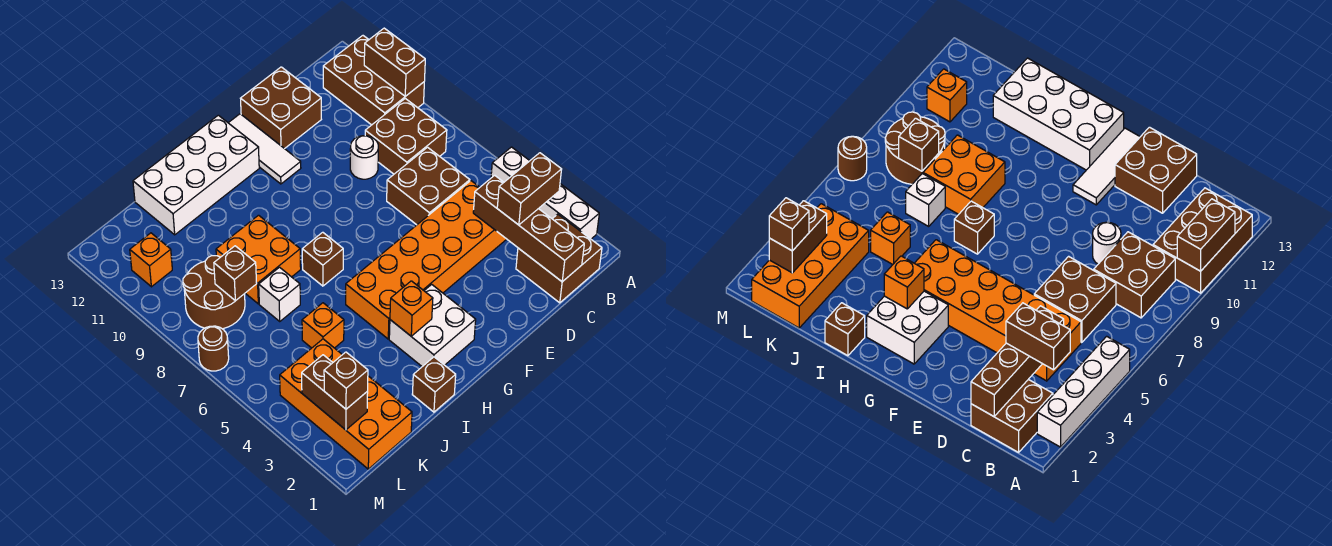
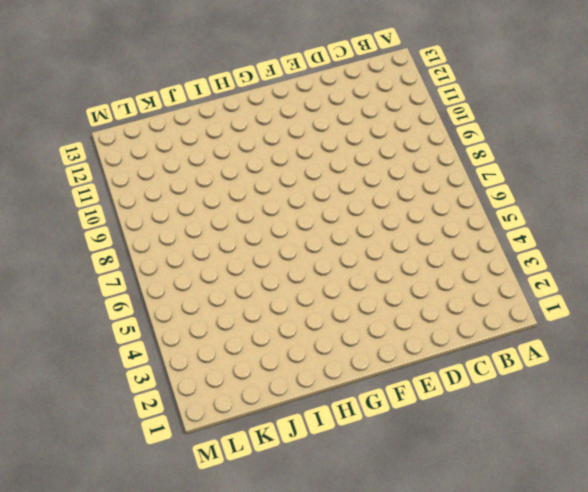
none -> white 1x4 brick [491,147,599,239]
none -> brown 2x3 brick [323,36,424,125]
none -> brown 2x2 brick [516,214,602,303]

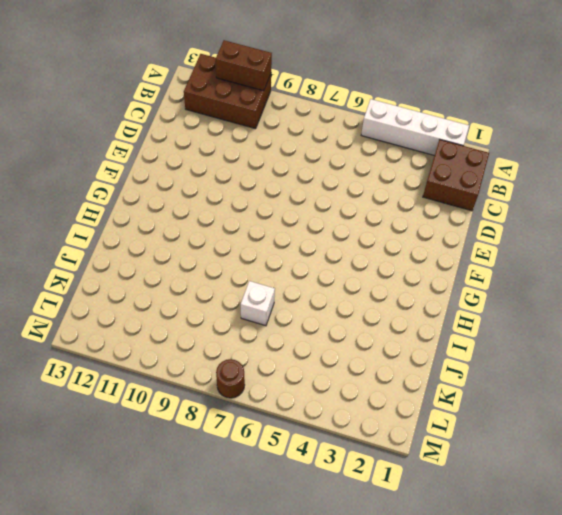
none -> brown 2x2 brick [365,98,447,174]
none -> orange 2x6 brick [346,181,506,339]
none -> brown 2x2 brick [387,147,470,225]

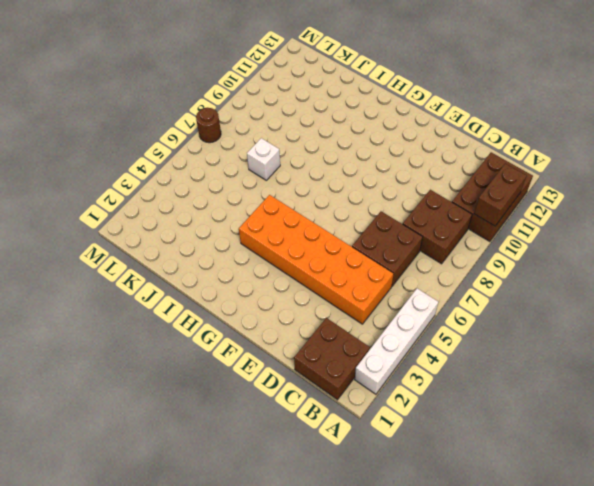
none -> white 1x1 round brick [350,136,378,179]
none -> brown 2x2 brick [240,67,321,149]
none -> white 1x3 tile [229,114,301,184]

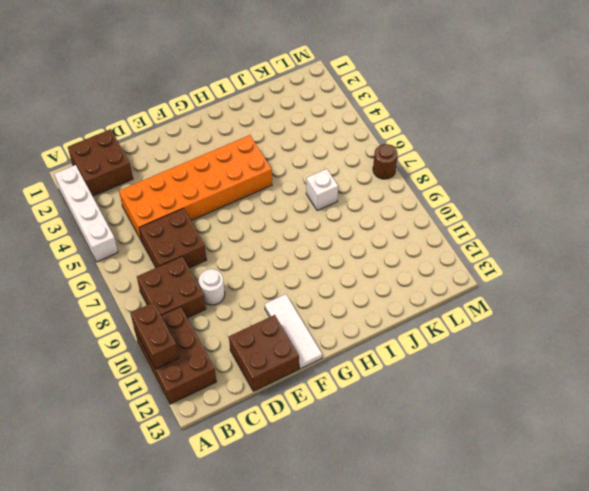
none -> white 2x2 brick [389,285,476,367]
none -> white 2x4 brick [133,115,259,235]
none -> brown 1x1 brick [302,232,343,286]

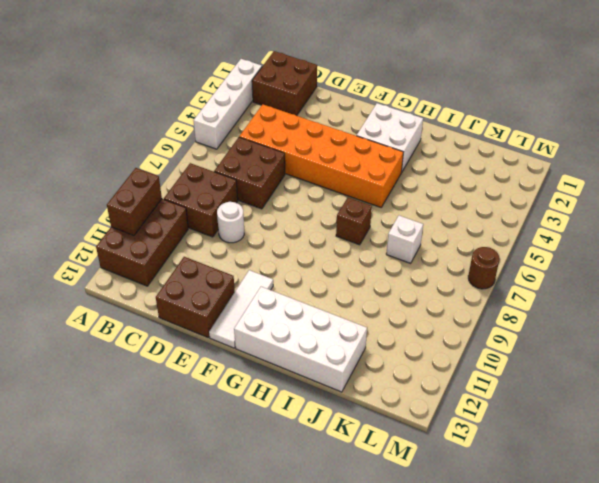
none -> brown 1x1 brick [412,357,456,412]
none -> orange 2x2 brick [216,215,301,304]
none -> orange 1x1 brick [302,303,344,348]

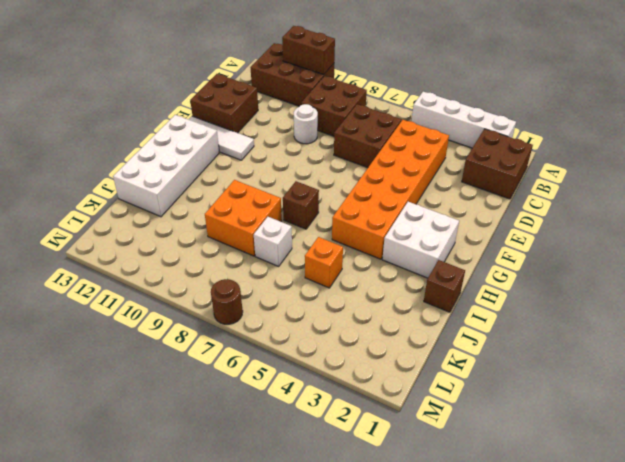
none -> orange 2x4 brick [280,339,412,469]
none -> brown 2x2 round brick [183,256,245,329]
none -> orange 1x1 brick [130,233,172,287]

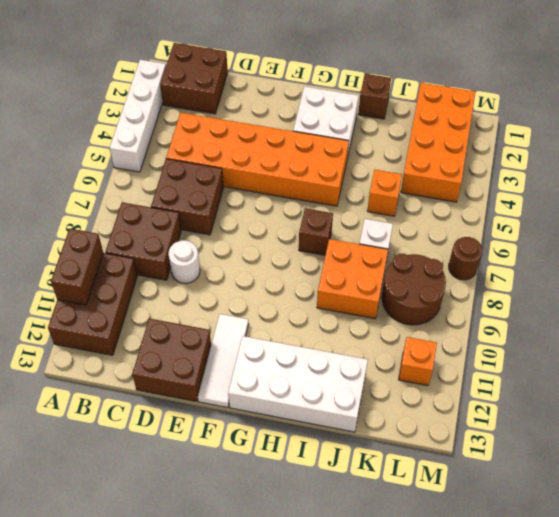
none -> brown 1x4 brick [473,175,584,282]
none -> orange 1x1 brick [390,281,433,336]
none -> brown 1x1 brick [214,246,257,301]

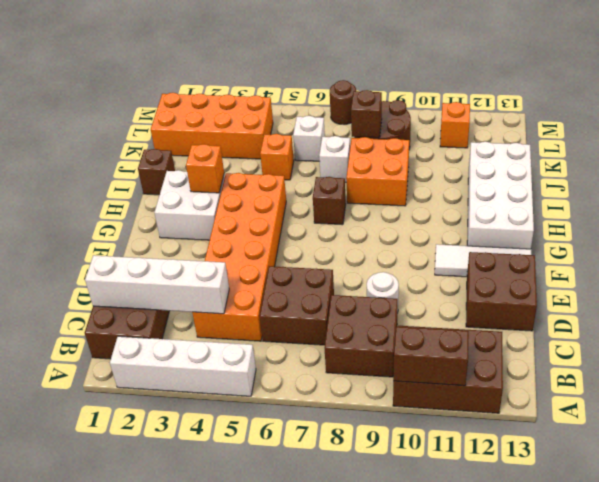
white 1x4 brick [85,255,229,314] -> brown 1x4 brick [473,175,584,282]
white 1x1 brick [293,116,325,161] -> none
none -> brown 1x2 brick [302,355,368,430]
none -> brown 1x2 brick [497,153,562,225]
none -> brown 1x1 brick [324,352,368,409]

